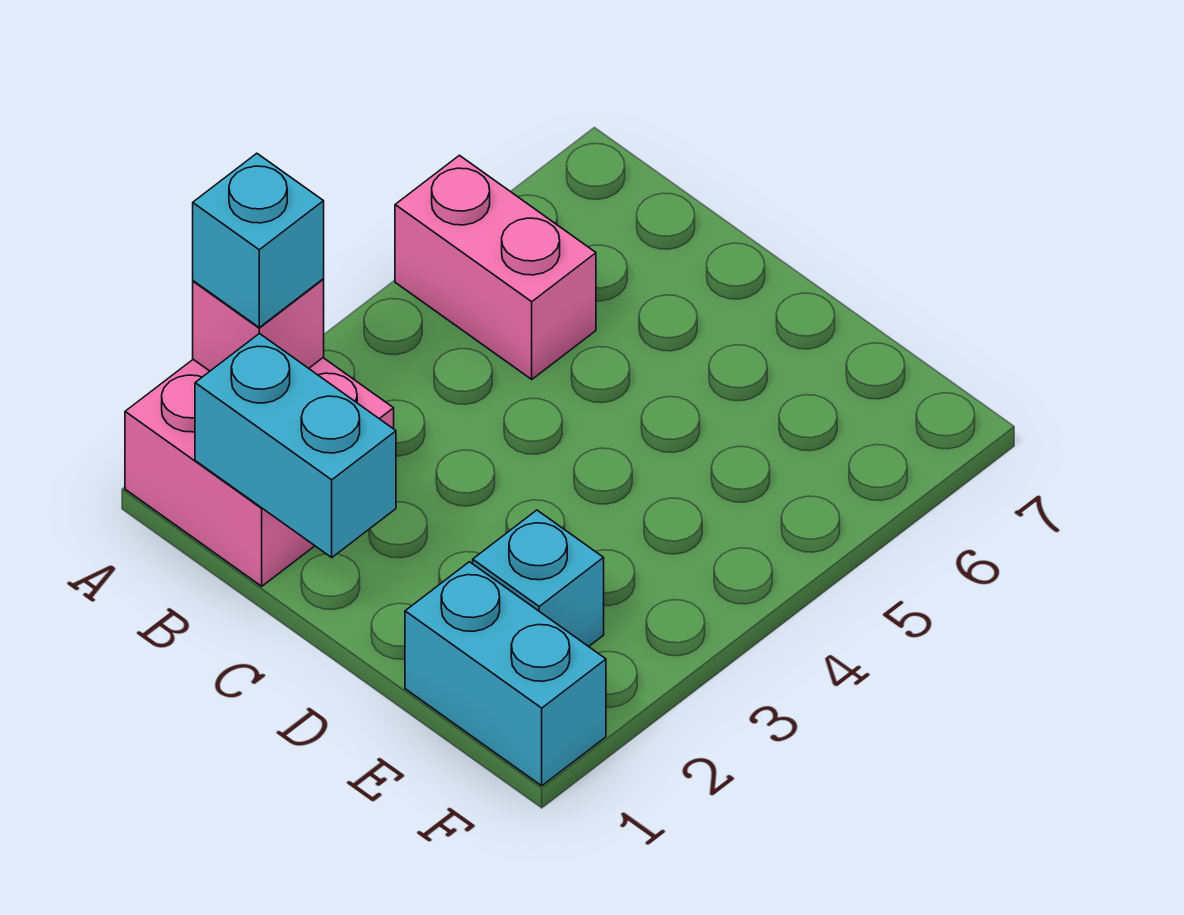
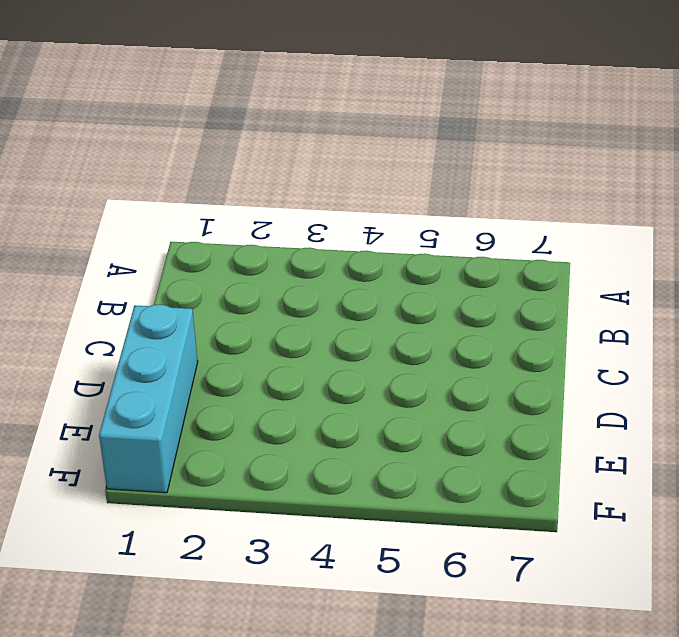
cyan 1x3 brick [99,304,198,493] -> cyan 1x2 brick [405,562,606,786]
none -> pink 2x2 brick [125,358,394,586]
none -> pink 1x2 brick [395,155,596,379]

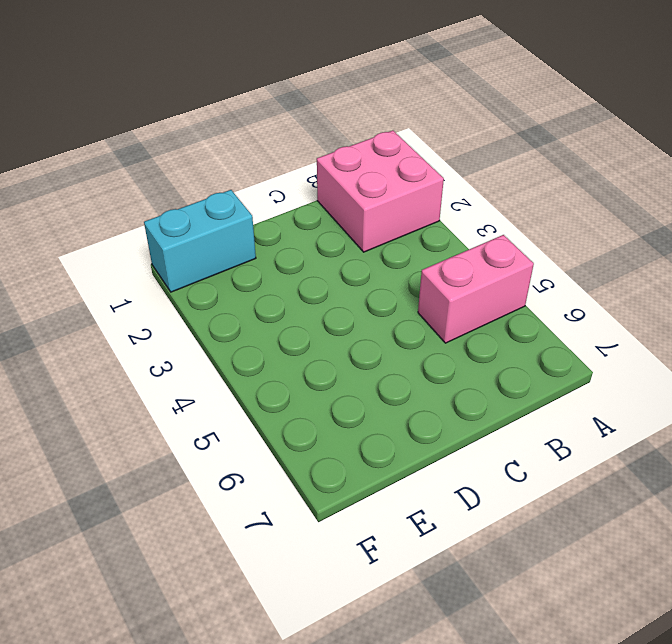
none -> cyan 1x1 brick [473,510,604,647]
none -> pink 1x1 brick [193,279,324,371]

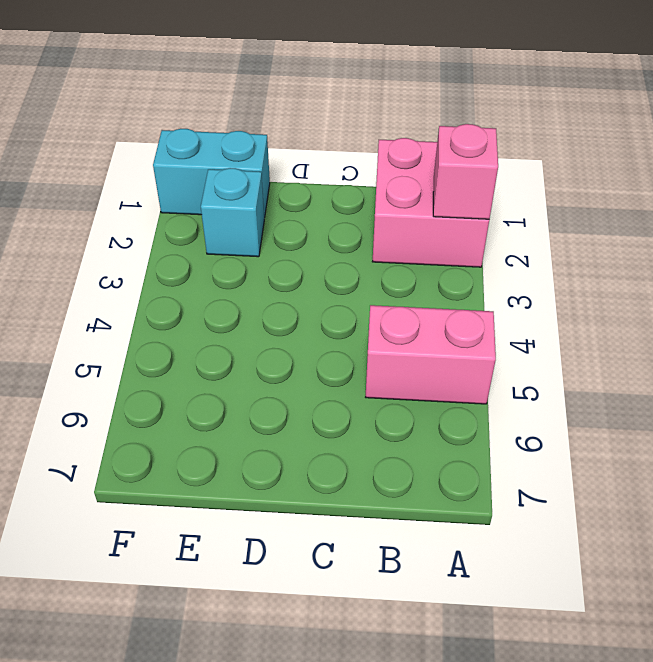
none -> cyan 1x2 brick [195,333,396,557]
none -> cyan 1x1 brick [193,153,324,327]

